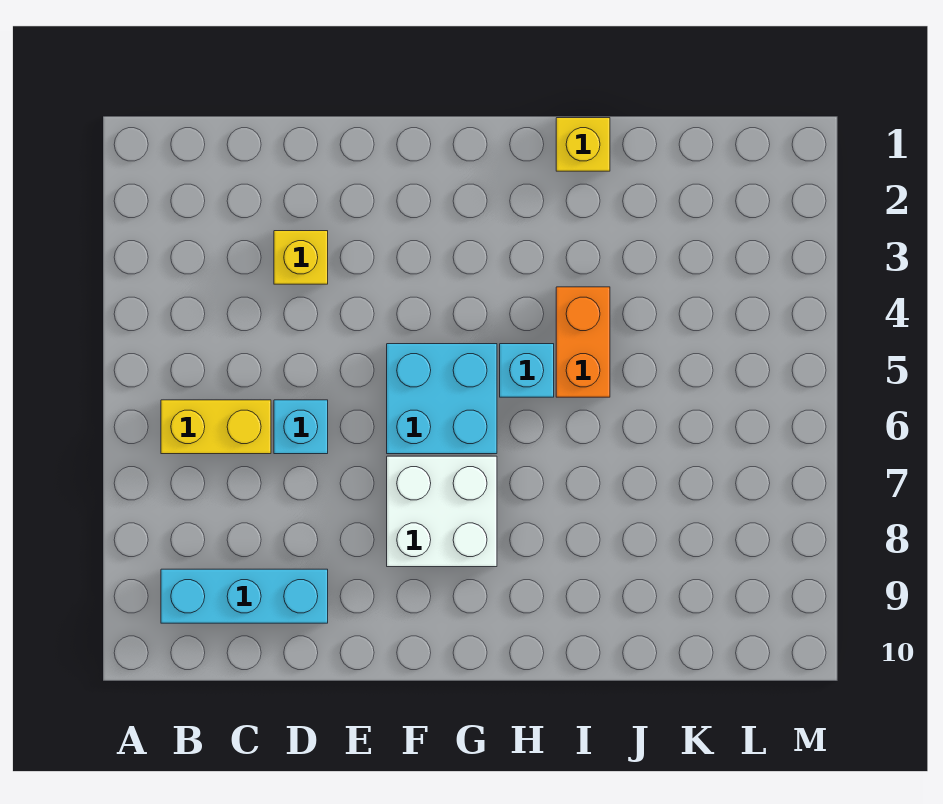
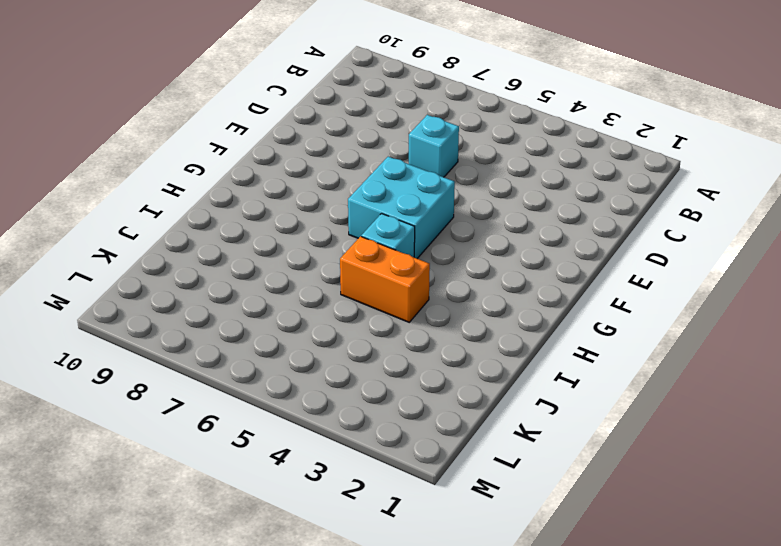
none -> yellow 1x2 brick [161,400,271,454]
none -> cyan 1x3 brick [161,569,328,623]

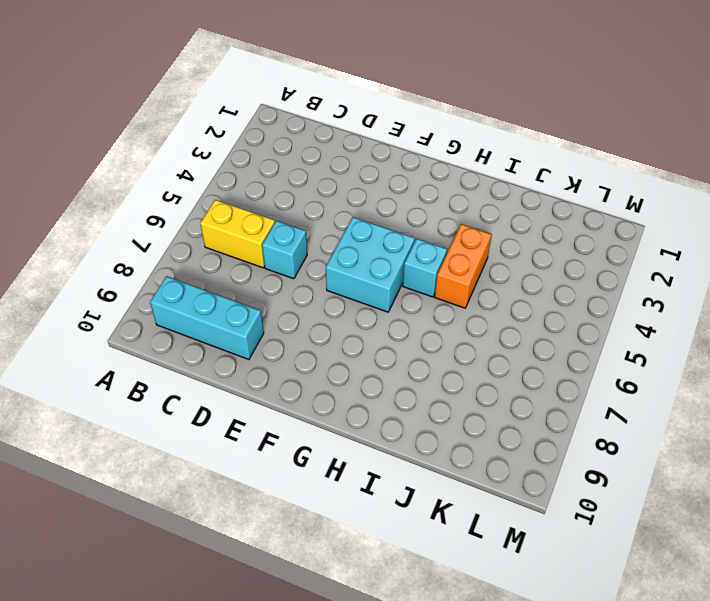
none -> yellow 1x1 brick [274,231,328,284]
none -> white 2x2 brick [387,456,497,567]

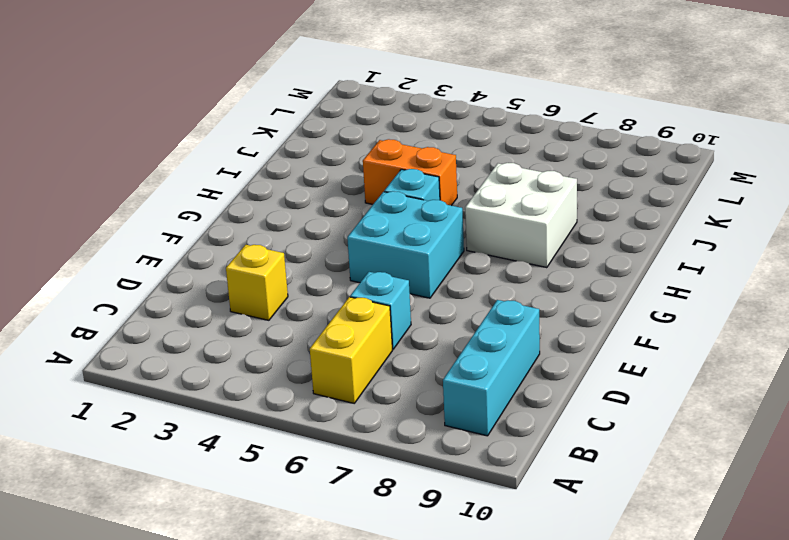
white 2x2 brick [465,163,577,268] -> white 2x2 brick moved to [387,456,497,567]
none -> yellow 1x1 brick [556,118,610,171]

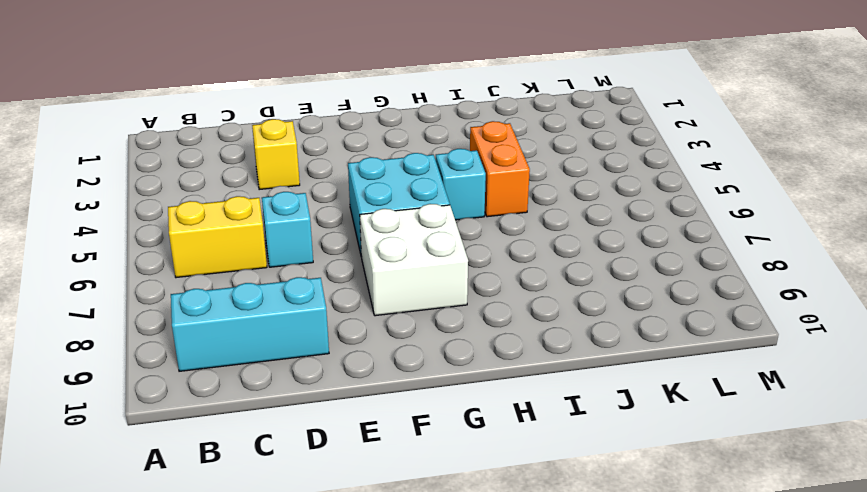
none -> yellow 1x1 brick [556,118,610,171]

